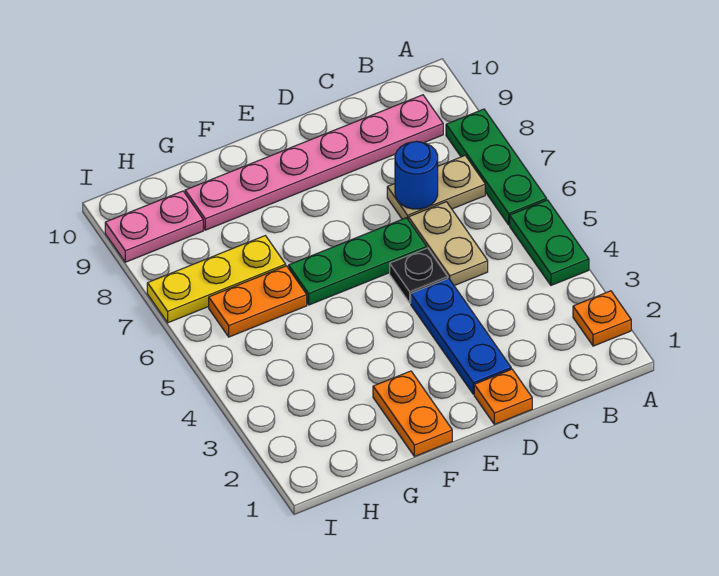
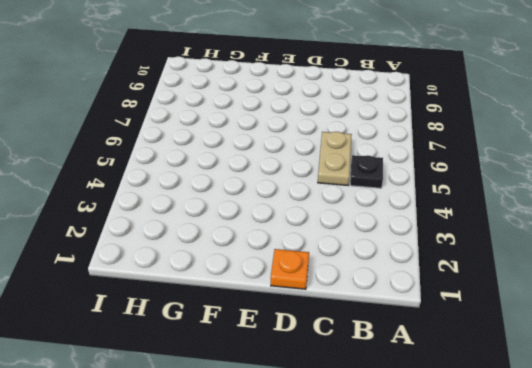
black 1x1 plate [350,155,383,188] -> black 1x1 plate moved to [390,248,448,303]
none -> orange 1x1 plate [573,291,631,346]
none -> green 1x2 plate [510,200,589,285]
none -> green 1x3 plate [446,109,547,225]

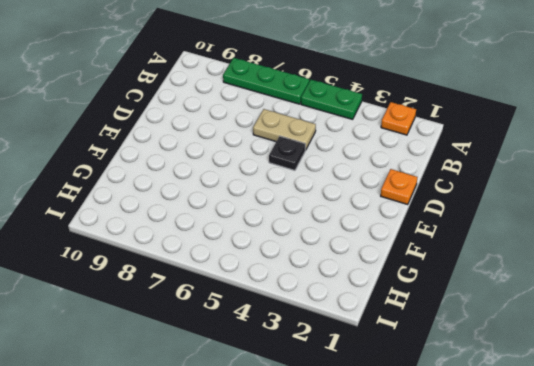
none -> tan 1x2 plate [387,156,485,219]
none -> pink 1x6 plate [185,95,443,230]
none -> blue 1x3 plate [411,278,511,394]

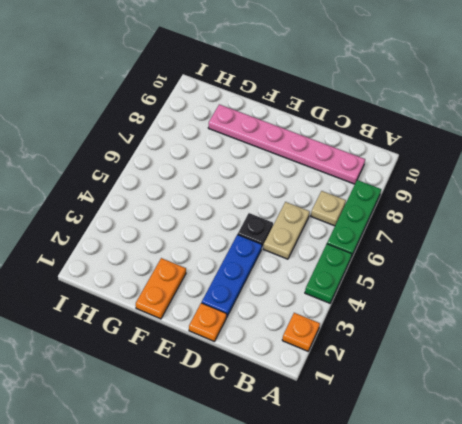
tan 1x1 plate [311,191,346,226] -> tan 1x2 plate [387,156,485,219]
none -> green 1x3 plate [289,218,427,305]
none -> orange 1x2 plate [209,266,307,337]
none -> yellow 1x3 plate [147,236,286,323]

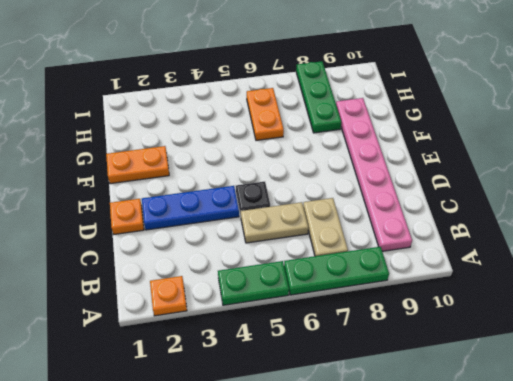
green 1x3 plate [296,61,341,133] -> green 1x3 plate moved to [289,218,427,305]
none -> yellow 1x3 plate [147,236,286,323]
none -> pink 1x2 plate [105,191,203,262]
none -> blue 1x1 round brick [395,141,438,209]

